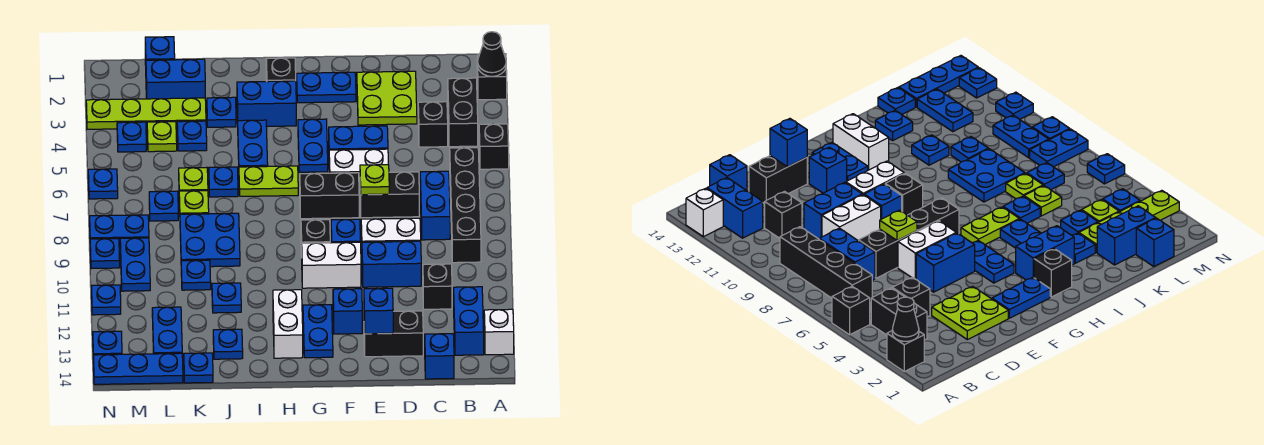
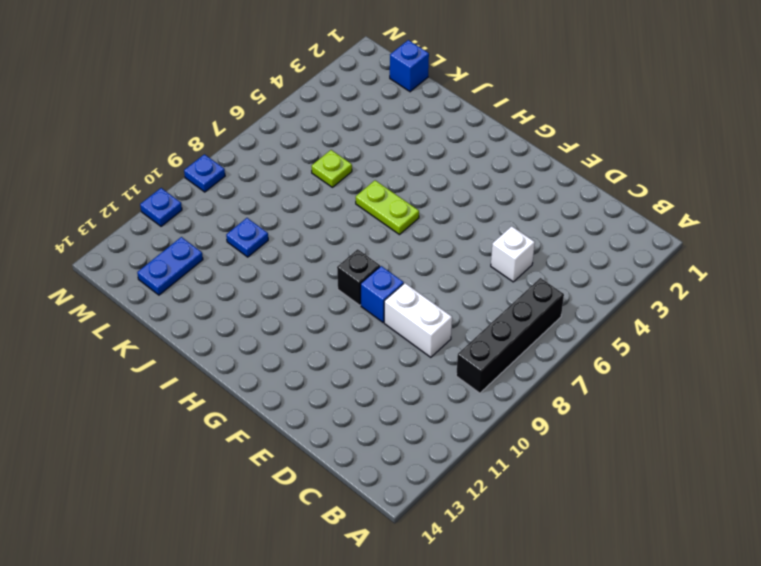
white 1x1 brick [491,226,535,282] -> white 1x1 brick moved to [484,309,514,355]
none -> black 1x1 brick [477,54,507,100]
none -> black 1x1 brick [479,124,509,169]
none -> black 1x2 brick [448,78,478,147]
none -> blue 1x2 brick [454,287,484,355]

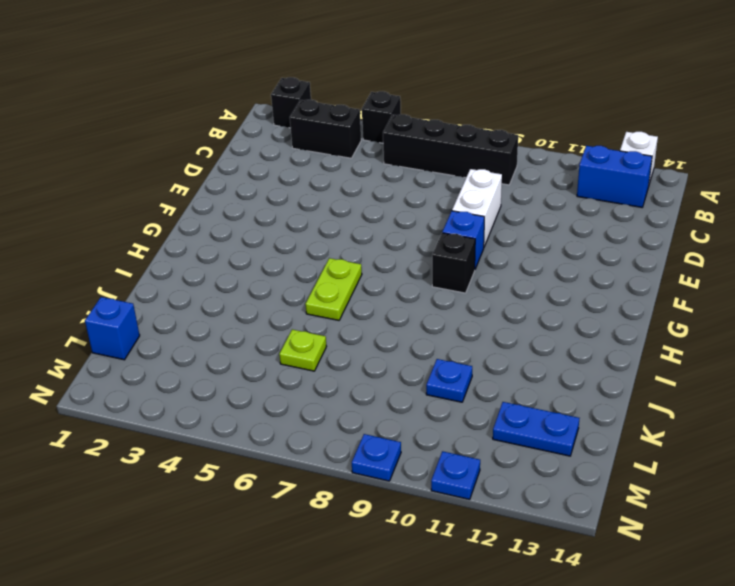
none -> black 1x1 brick [418,102,448,147]
none -> blue 1x2 brick [420,171,450,240]
none -> black 1x1 brick [423,264,452,309]
none -> blue 1x1 brick [425,334,454,379]

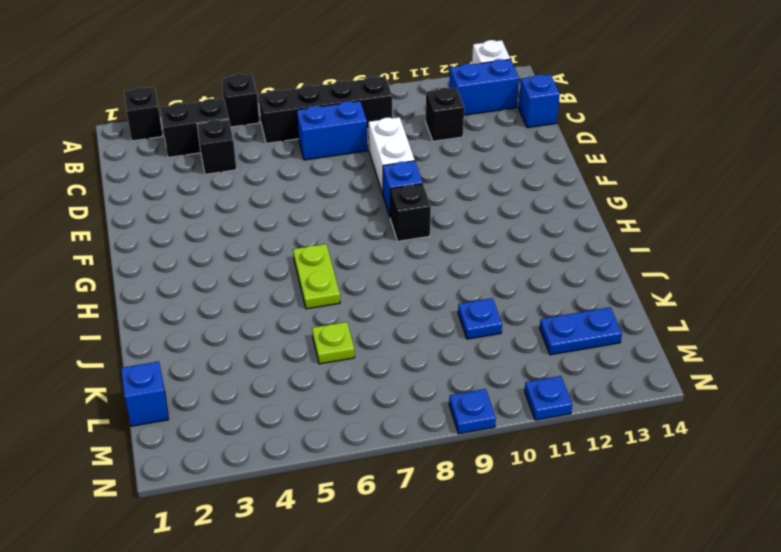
none -> lime 2x2 plate [357,71,417,125]
none -> black 1x2 brick [360,172,419,218]
none -> blue 1x2 brick [362,241,421,287]
none -> black 1x2 brick [364,311,423,357]

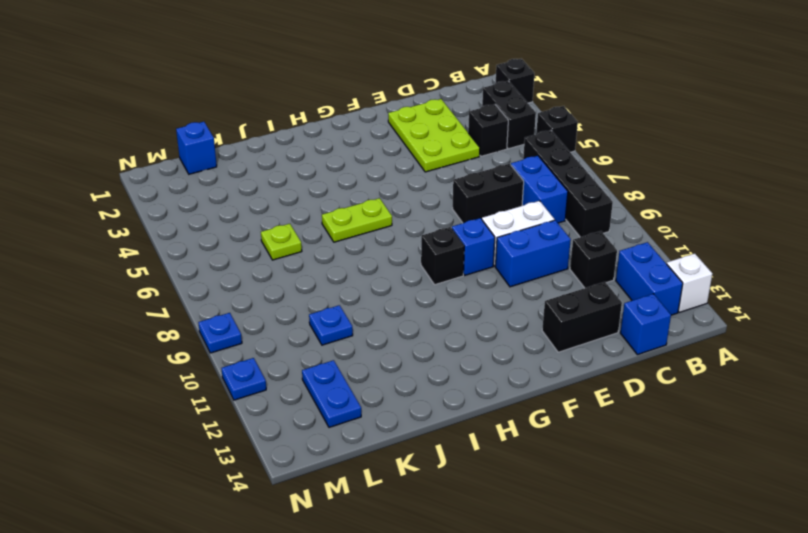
lime 2x3 plate [388,99,480,172] -> lime 2x2 plate [357,71,417,125]
none -> blue 1x2 brick [329,126,388,150]
none -> white 1x2 brick [329,149,388,195]
none -> blue 1x2 plate [297,72,356,103]
none -> black 1x2 brick [300,173,359,219]

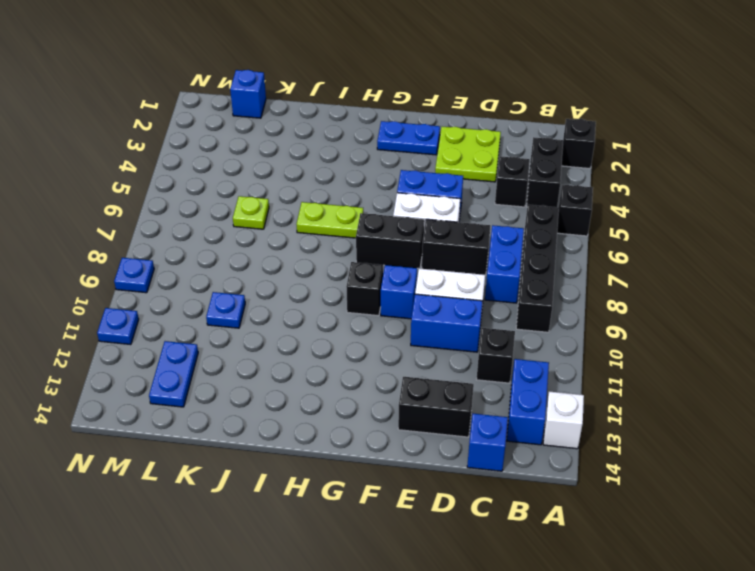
none -> white 1x2 brick [302,242,361,288]
none -> blue 1x1 brick [333,289,362,334]
none -> blue 1x2 plate [298,119,328,172]
none -> blue 1x2 plate [303,305,333,358]

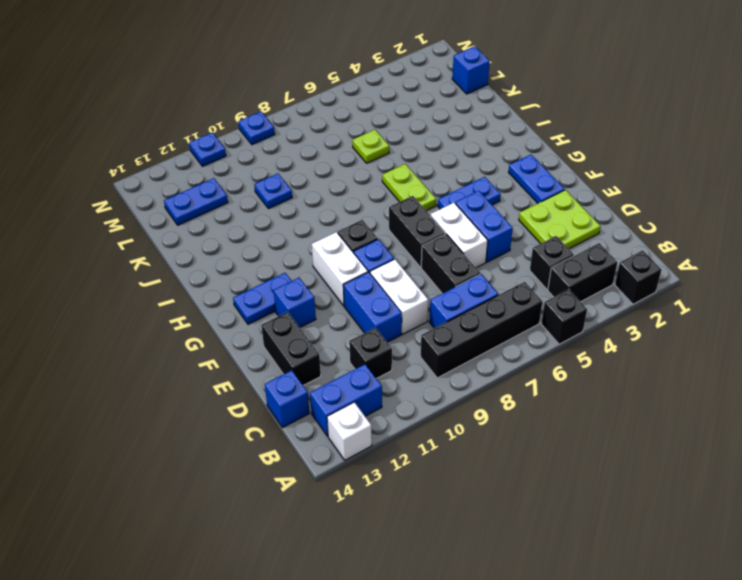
none -> black 1x1 brick [266,58,296,82]
none -> blue 1x2 brick [237,81,296,126]
none -> white 1x2 brick [273,290,303,358]
none -> blue 1x2 plate [238,120,268,167]

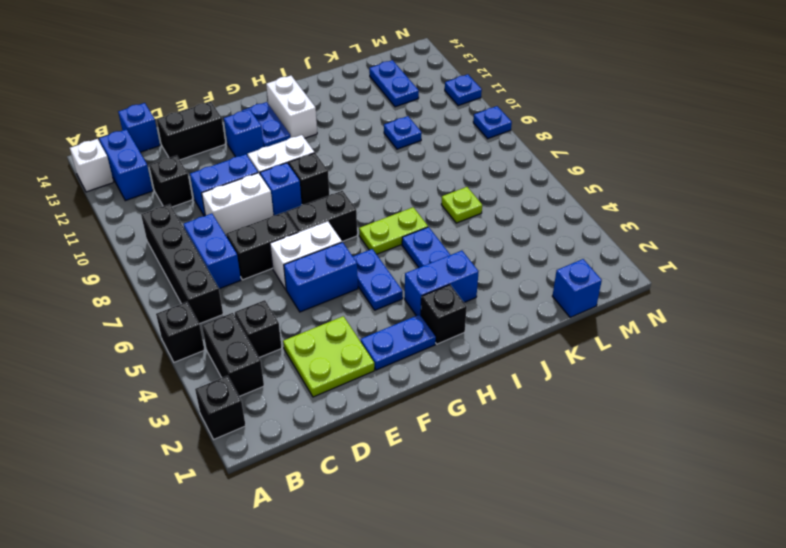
none -> blue 1x1 plate [207,97,236,127]
none -> blue 1x1 plate [209,167,238,197]
none -> blue 2x2 plate [180,213,240,267]
none -> blue 1x1 plate [212,283,241,313]

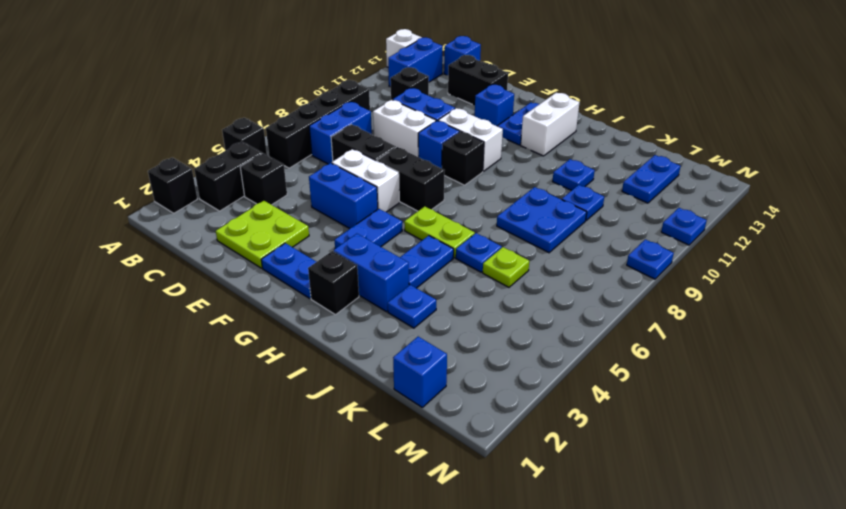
none -> blue 1x1 plate [213,329,243,359]
none -> blue 1x2 brick [146,59,205,99]
none -> lime 1x4 plate [86,98,206,129]
none -> blue 1x1 plate [177,121,207,151]

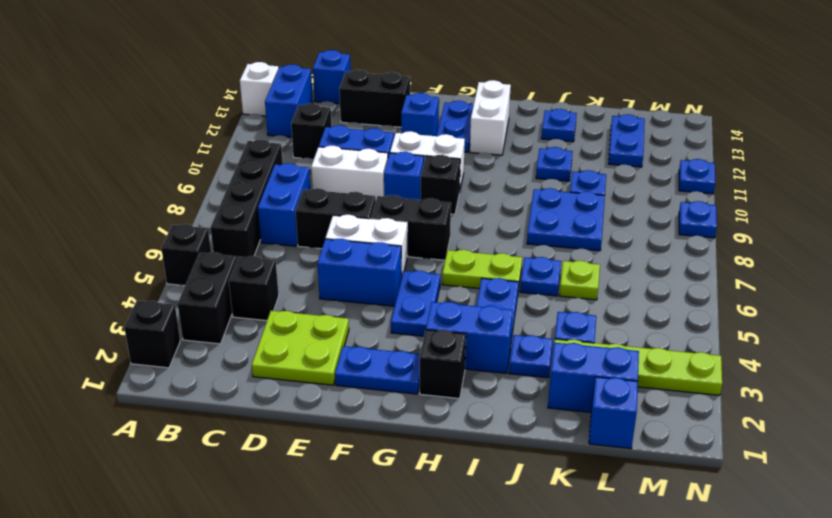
none -> lime 1x1 plate [179,191,209,214]
none -> blue 1x1 plate [184,353,213,383]
none -> lime 1x1 plate [147,122,177,152]
none -> blue 1x1 plate [149,191,178,221]

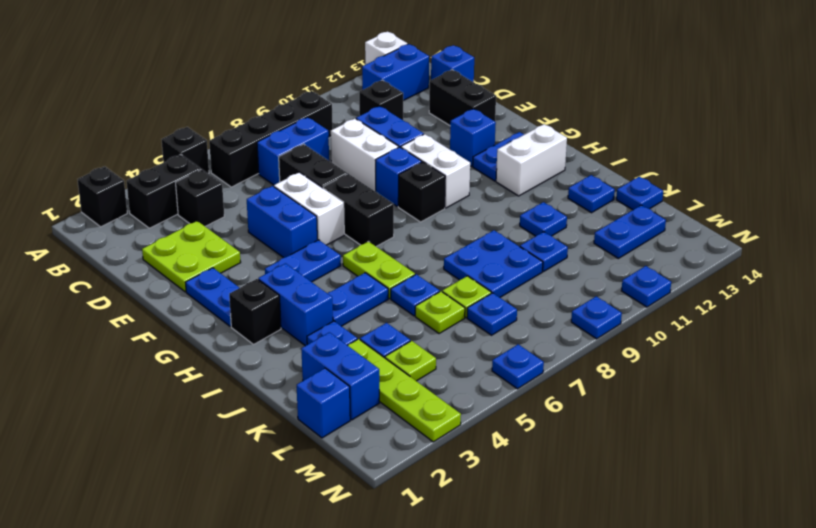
none -> blue 1x3 plate [93,353,183,384]
none -> blue 1x1 plate [117,122,146,152]
none -> blue 1x2 plate [90,215,149,245]
none -> blue 1x2 plate [120,238,150,291]

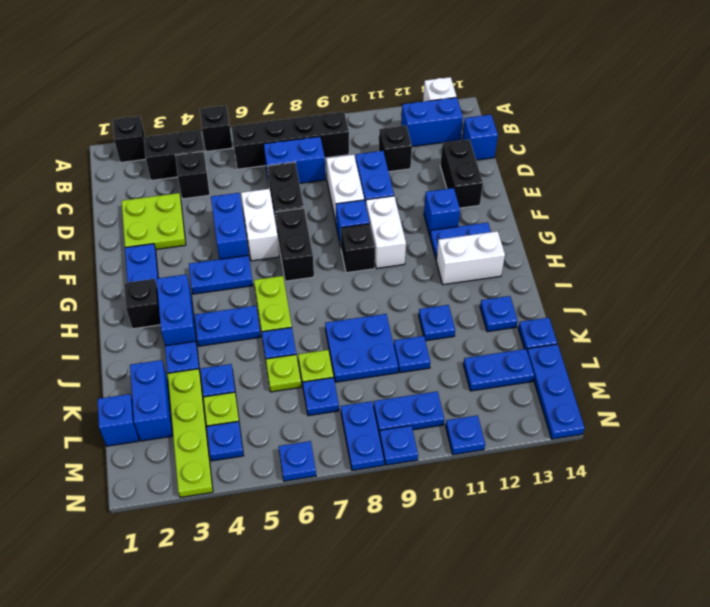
none -> blue 1x1 plate [93,331,122,355]
none -> black 1x1 cone [478,32,506,76]
none -> lime 1x1 plate [360,165,389,195]
none -> blue 1x1 brick [364,288,393,334]

